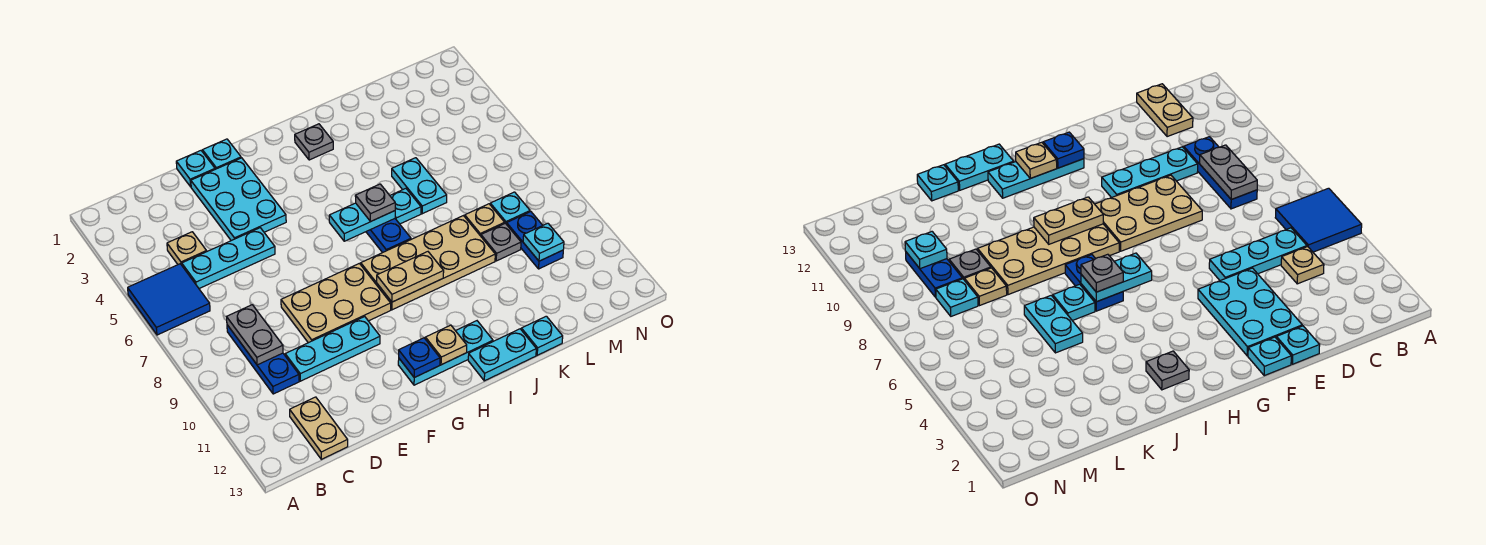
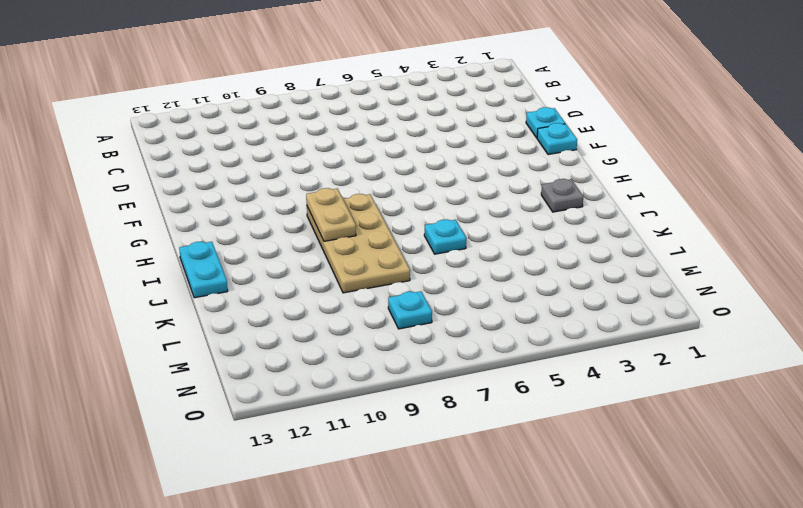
none -> blue 2x2 tile [128,264,210,335]
none -> tan 1x1 plate [167,232,207,265]
none -> cyan 1x3 plate [182,228,275,288]

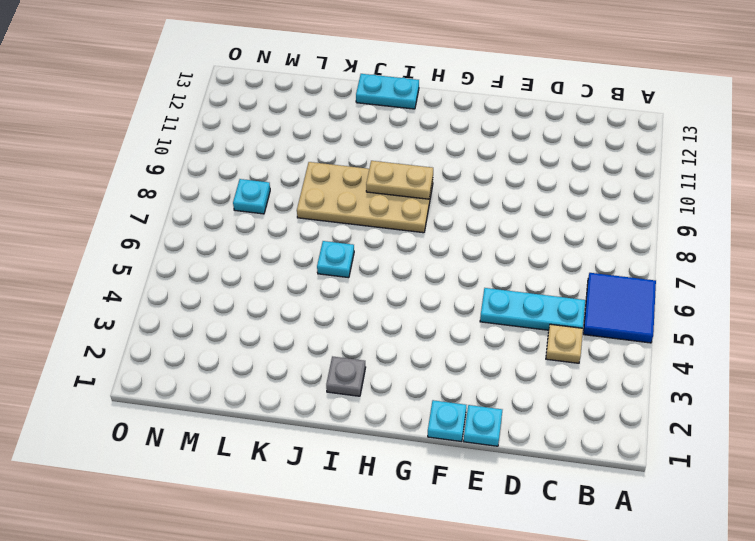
none -> blue 1x3 plate [227,325,299,394]
none -> tan 1x2 plate [290,397,348,459]
none -> cyan 1x3 plate [285,317,380,381]

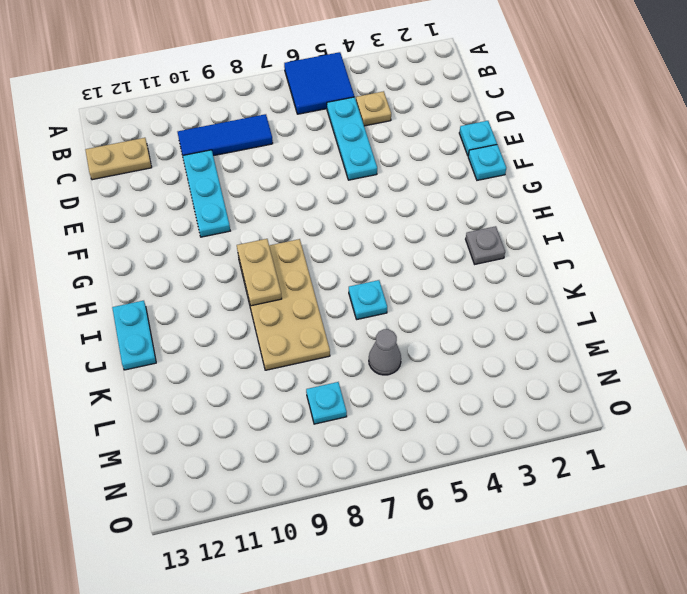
blue 1x3 tile [178,114,273,156] -> blue 1x3 plate [227,325,299,394]
grey 1x1 cone [369,329,401,375] -> none
none -> cyan 2x3 plate [191,158,286,241]
none -> tan 2x3 plate [281,263,391,343]
none -> cyan 1x3 plate [398,321,493,385]

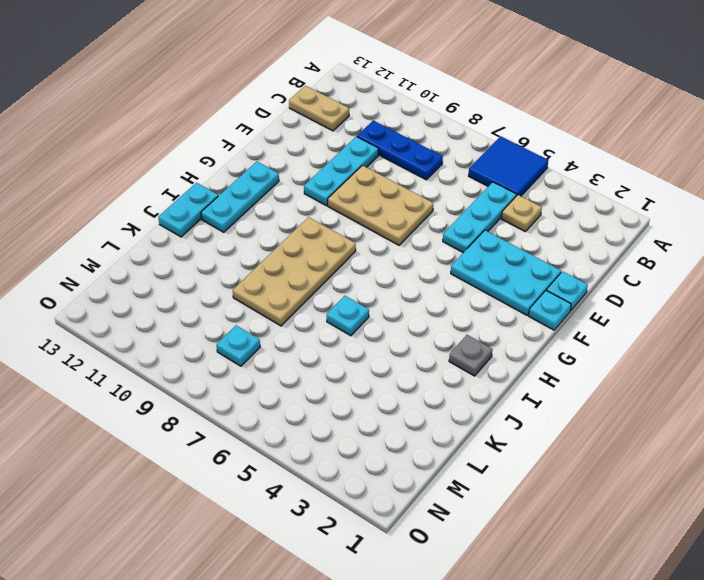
tan 2x3 plate [328,165,433,245] -> tan 2x3 plate turned to [281,263,391,343]
none -> blue 1x2 plate [366,219,411,253]
none -> cyan 1x2 plate [392,158,447,214]
none -> cyan 1x1 plate [521,316,563,355]

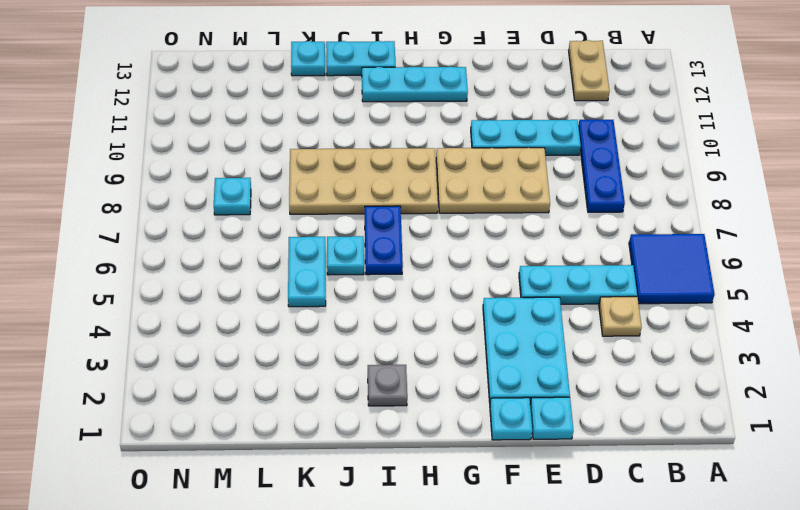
none -> tan 1x1 plate [465,204,505,236]
none -> grey 1x1 plate [481,223,521,261]
none -> blue 1x2 plate [507,212,563,269]

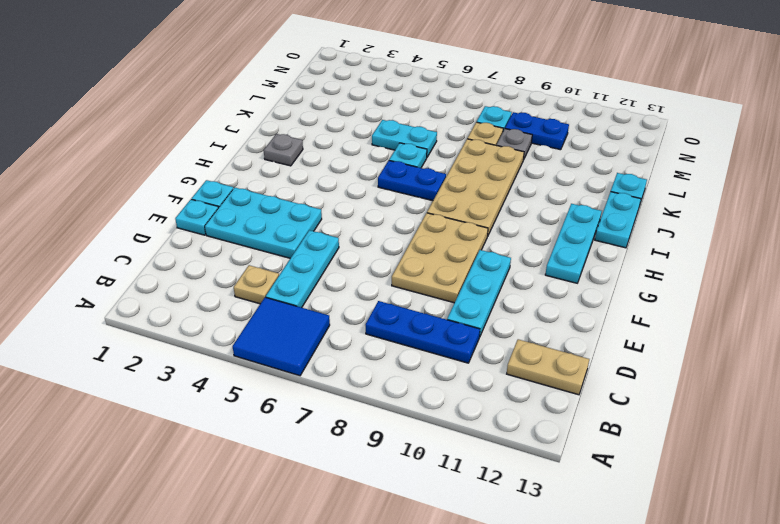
none -> grey 1x2 plate [227,305,283,365]
none -> blue 1x1 plate [399,338,440,378]
none -> cyan 1x2 plate [329,203,395,241]

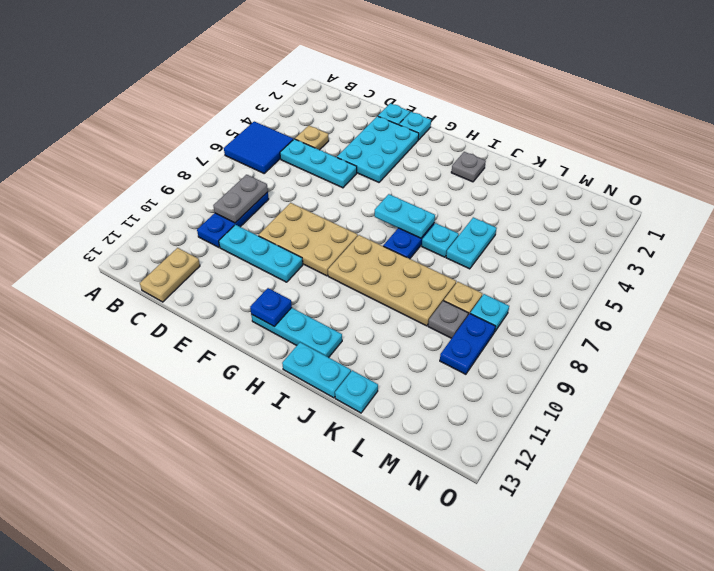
none -> tan 1x2 plate [377,252,444,302]
none -> tan 1x1 plate [425,325,467,365]
none -> cyan 1x1 plate [523,223,564,261]

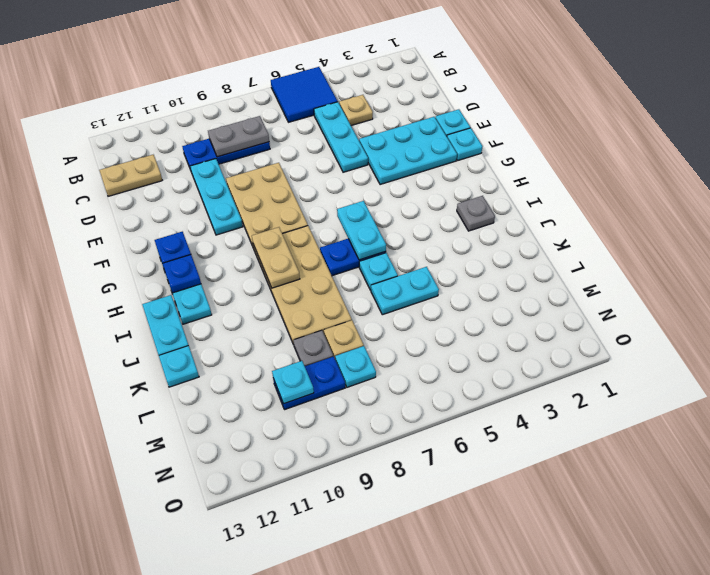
blue 1x1 plate [162,255,201,293] -> tan 1x1 plate [425,325,467,365]
none -> grey 1x1 plate [355,184,395,221]

